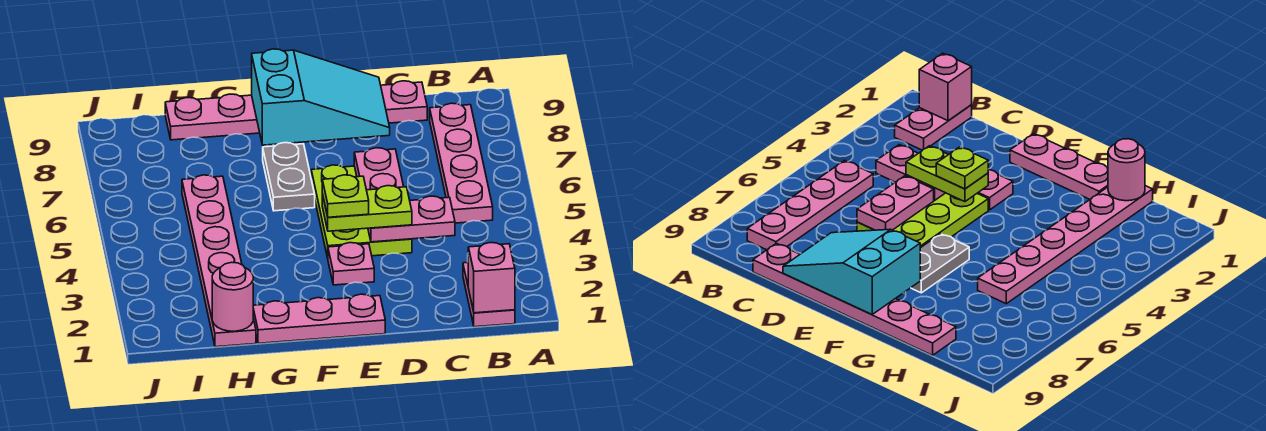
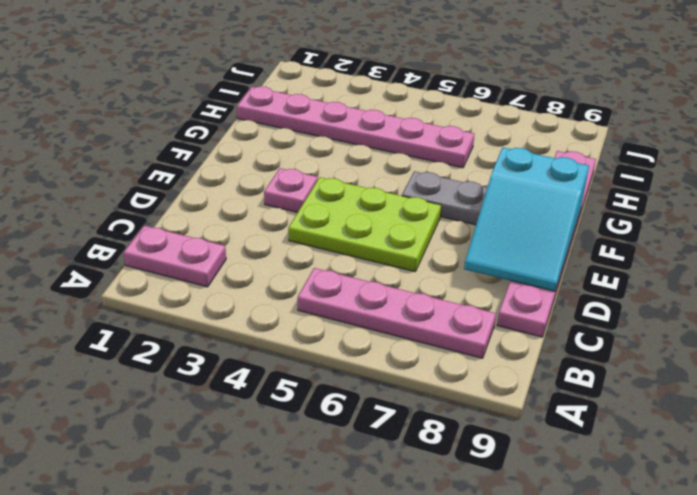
none -> pink 1x3 plate [253,294,385,343]
none -> pink 1x1 brick [468,243,515,313]
none -> pink 1x2 plate [368,196,455,242]

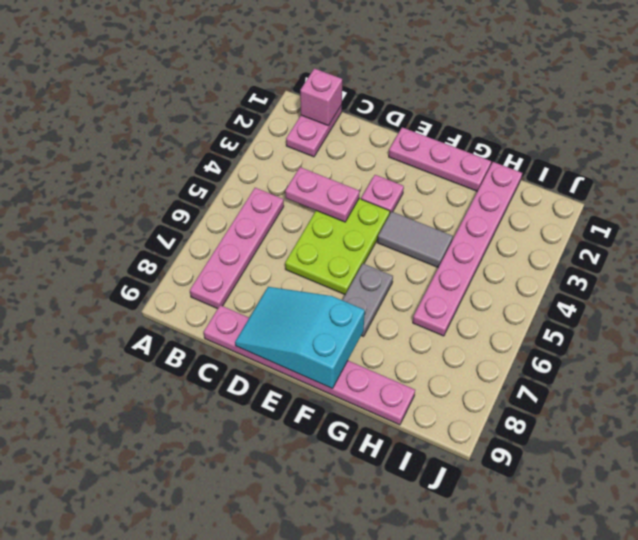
grey 1x2 tile [377,212,453,268] -> none
none -> pink 1x2 plate [354,148,404,190]
none -> pink 1x1 round brick [212,262,253,331]
none -> lime 1x2 plate [322,186,412,231]

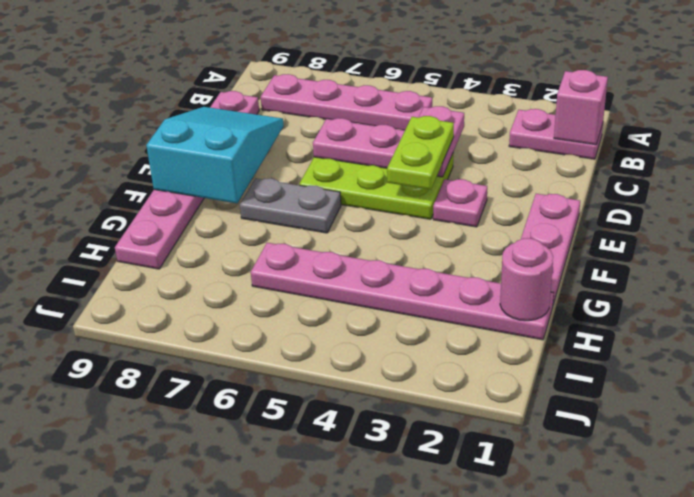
none -> lime 1x1 plate [322,175,369,217]

